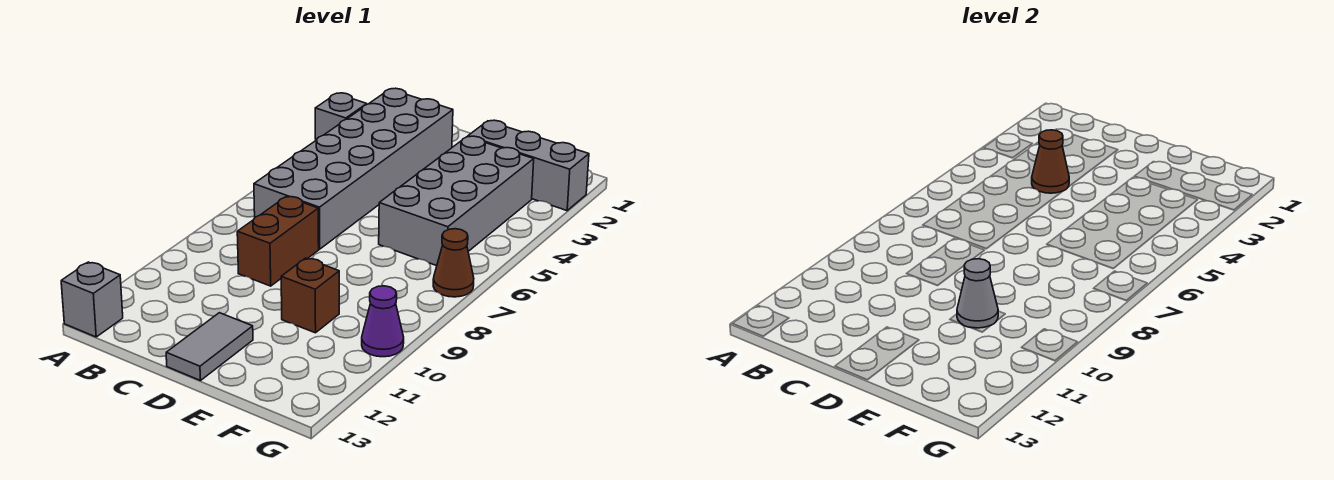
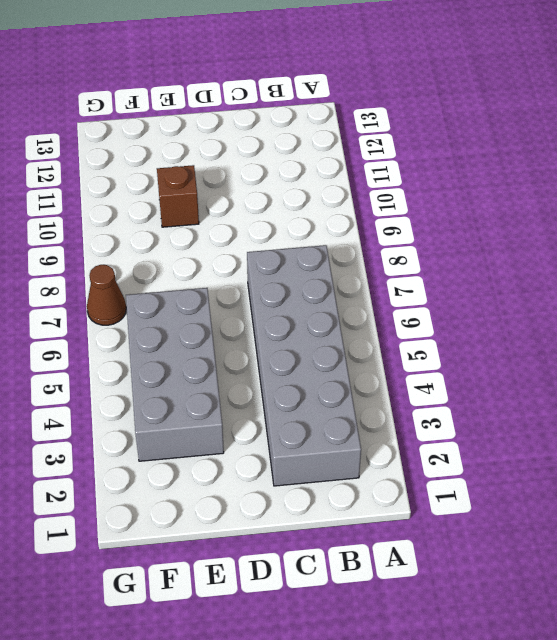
none -> grey 1x1 brick [315,93,367,140]
none -> grey 1x1 brick [61,262,123,337]
none -> brown 1x2 brick [237,197,319,286]

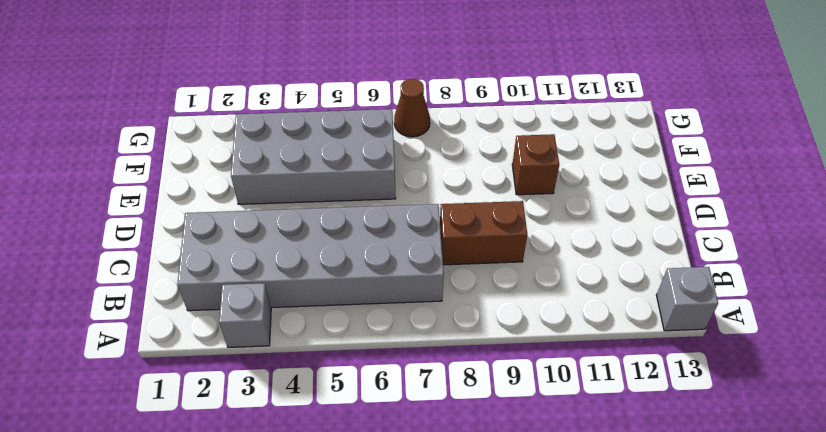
none -> grey 1x2 tile [166,313,253,381]
none -> grey 1x3 brick [468,120,589,211]
none -> purple 1x1 cone [362,286,404,357]

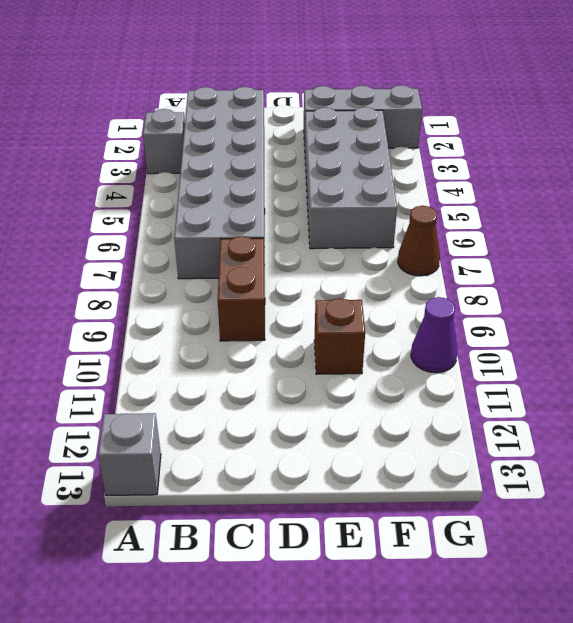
none -> grey 1x2 tile [166,313,253,381]
none -> brown 1x1 cone [1032,130,1069,193]
none -> grey 1x1 cone [957,259,998,328]

